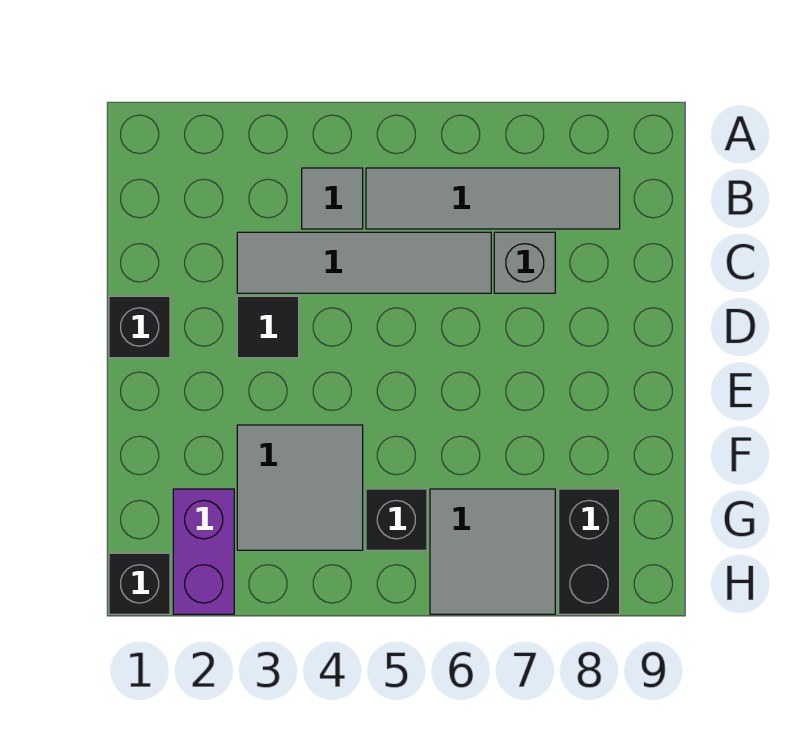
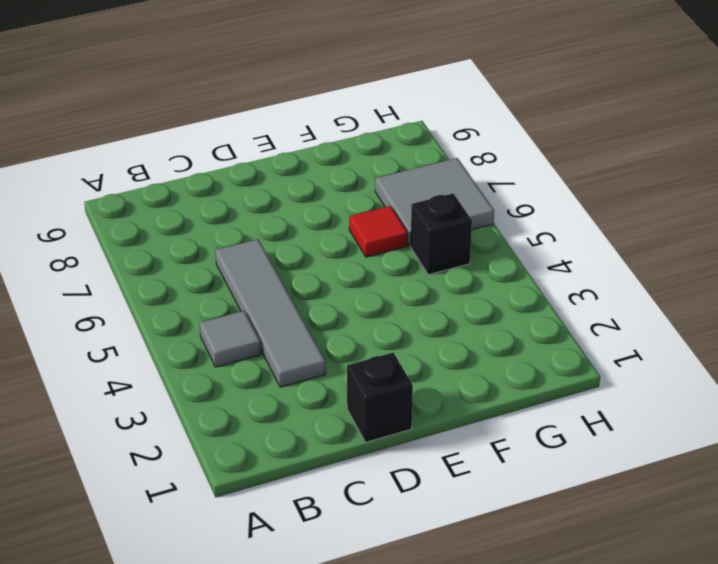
red 1x1 tile [349,206,408,257] -> none
none -> grey 1x4 tile [366,168,620,229]
none -> grey 1x1 brick [494,232,555,293]
none -> black 1x1 tile [237,296,299,358]

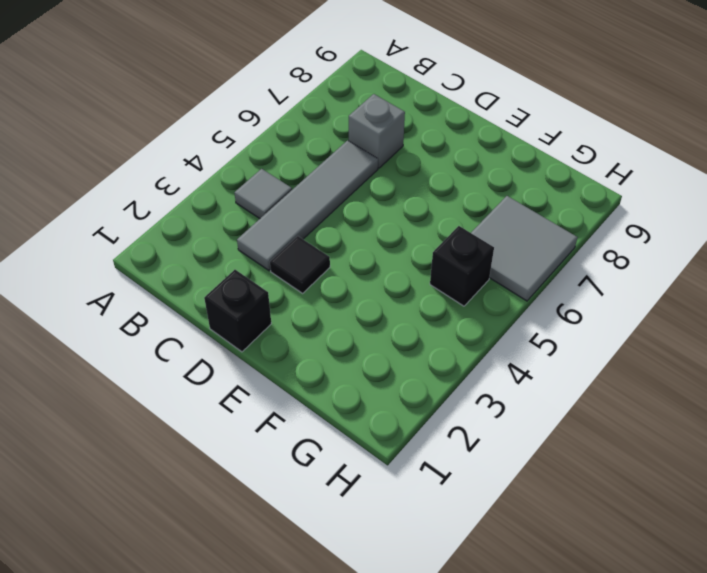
none -> grey 1x4 tile [366,168,620,229]
none -> grey 2x2 tile [237,425,363,550]
none -> purple 1x2 brick [173,489,234,614]

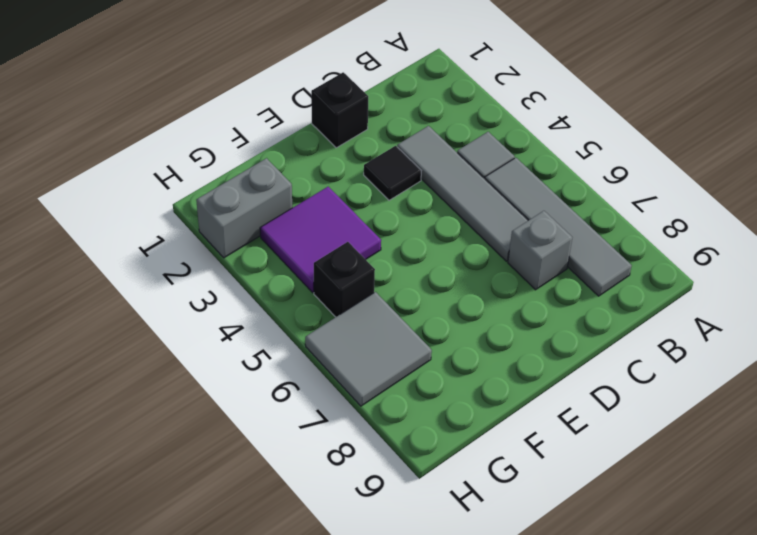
purple 2x2 tile [260,187,381,293] -> grey 2x2 tile [237,425,363,550]
grey 1x2 brick [196,158,292,258] -> purple 1x2 brick [173,489,234,614]
none -> black 1x2 brick [559,489,620,614]
none -> black 1x1 brick [109,553,170,614]

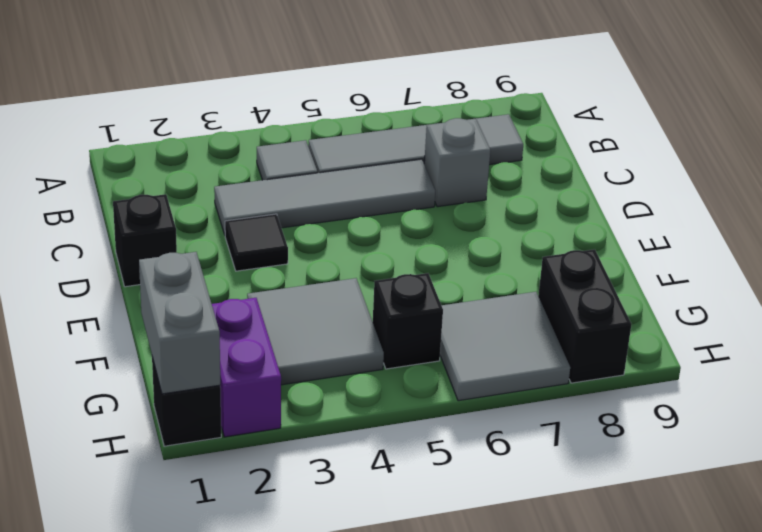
grey 1x2 brick [139,252,220,394] -> none

